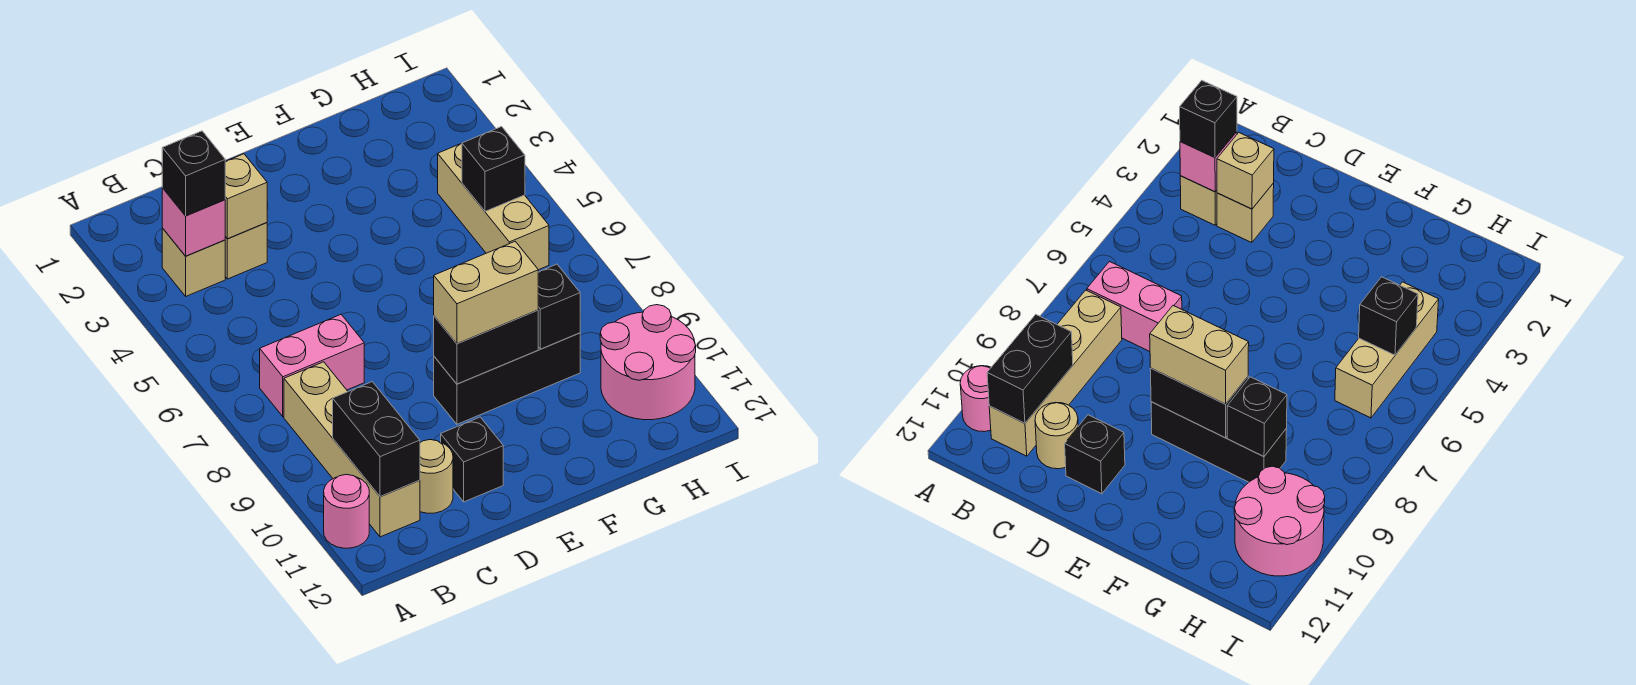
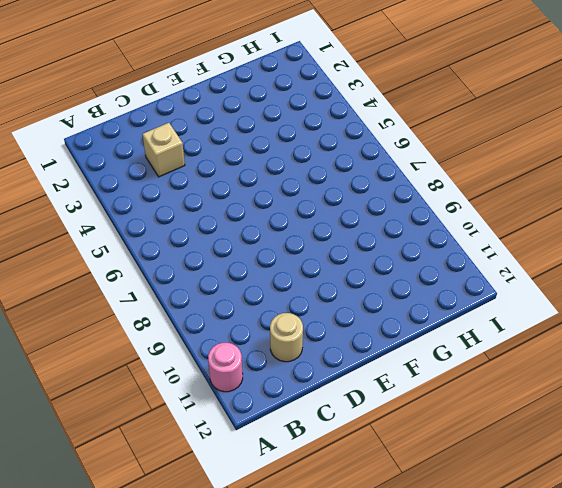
none -> tan 1x1 brick [162,228,225,296]
none -> pink 1x2 brick [260,314,364,417]
none -> tan 1x4 brick [284,362,420,537]

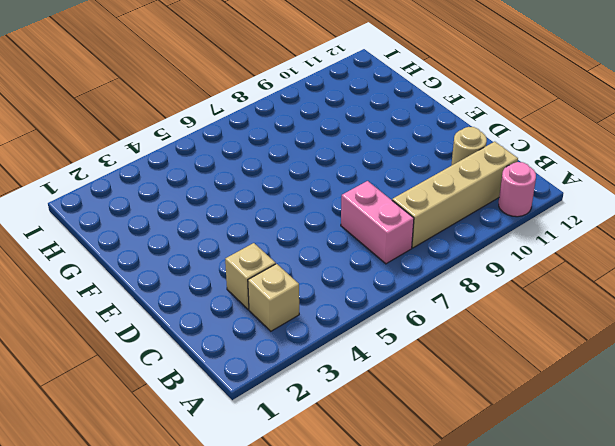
none -> black 1x1 brick [441,417,503,502]
none -> black 1x3 brick [434,333,580,424]
none -> tan 1x3 brick [438,143,549,270]

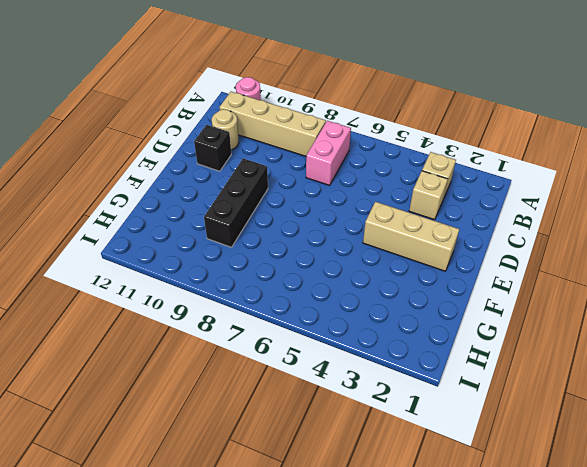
tan 1x3 brick [363,202,459,271] -> tan 1x3 brick moved to [438,143,549,270]
none -> pink 2x2 round brick [600,305,696,420]
none -> pink 1x1 brick [162,188,225,256]
none -> black 1x2 brick [333,382,420,497]

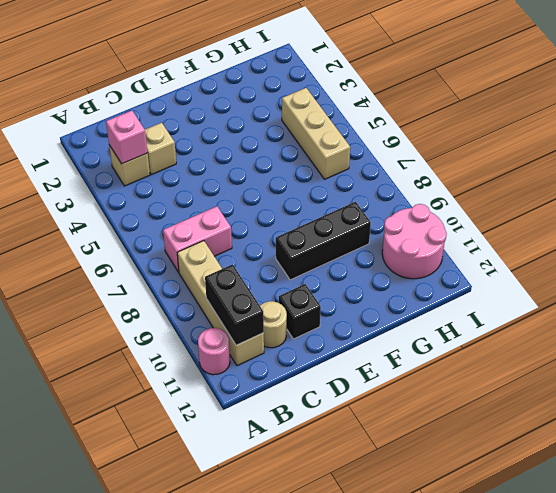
none -> tan 1x1 brick [225,154,267,239]
none -> black 1x2 brick [434,310,538,384]
none -> black 1x1 brick [538,264,580,349]

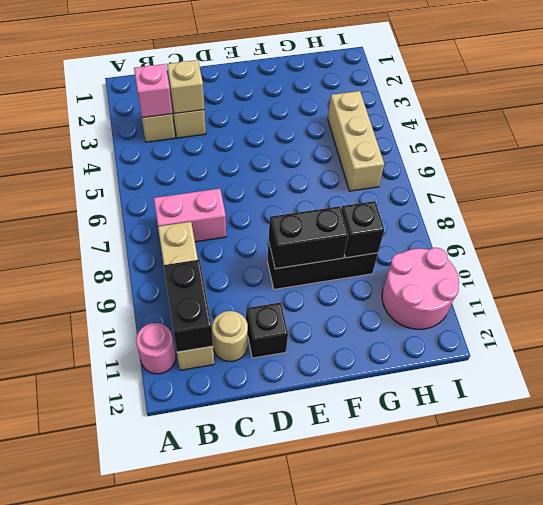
none -> black 1x1 brick [462,127,525,211]
none -> black 1x1 brick [162,131,225,216]
none -> tan 1x2 brick [434,242,538,344]

